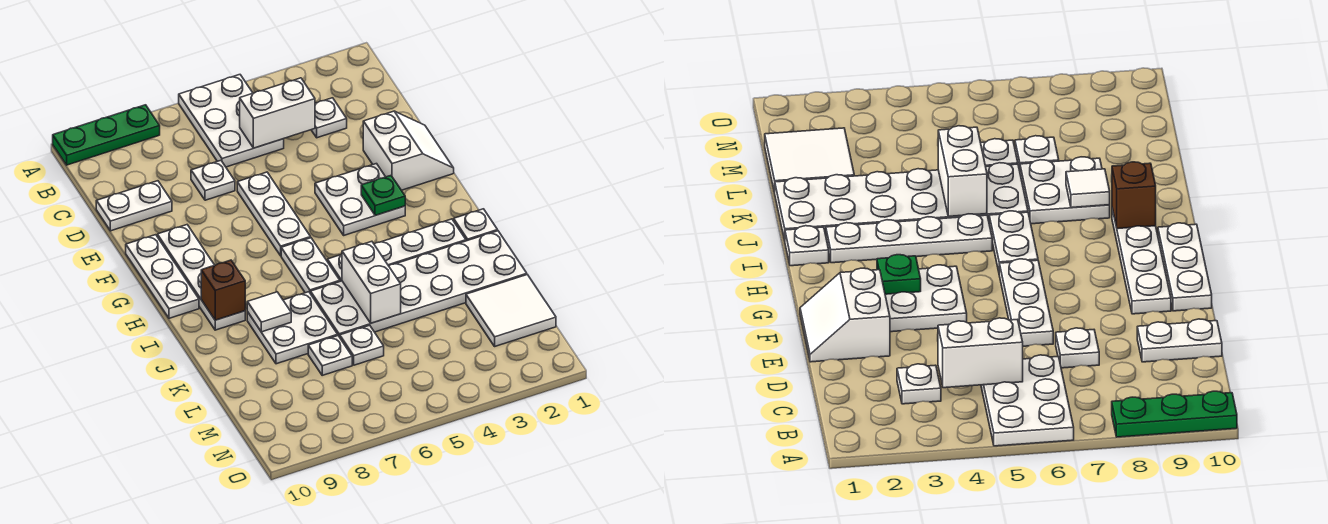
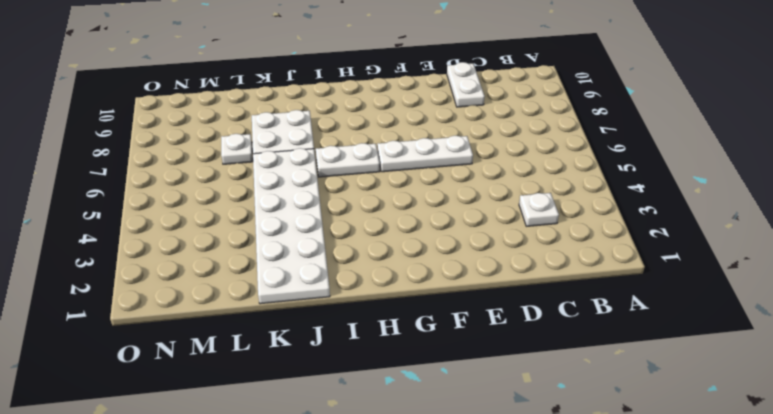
none -> white 2x3 plate [179,75,284,167]
none -> green 1x3 plate [53,105,160,165]
none -> white 1x1 plate [191,160,235,200]

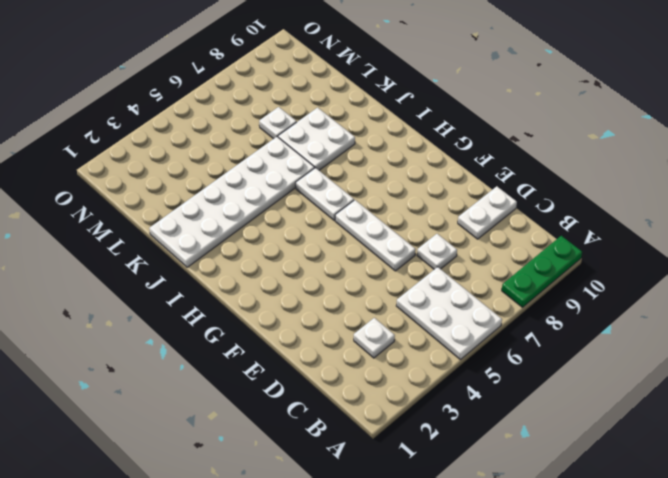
none -> white 2x2 slope [363,111,454,190]
none -> white 2x2 plate [315,164,405,235]
none -> white 1x4 plate [157,225,245,330]

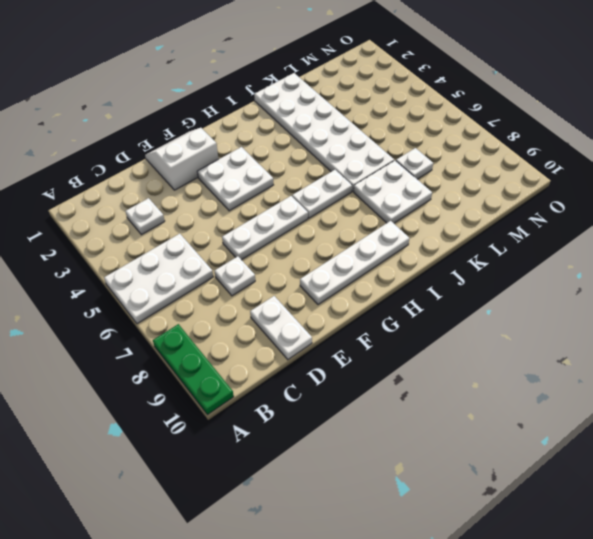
none -> white 1x3 plate [126,235,199,318]
none -> white 1x1 plate [454,209,498,241]
none -> white 1x4 plate [327,219,466,281]

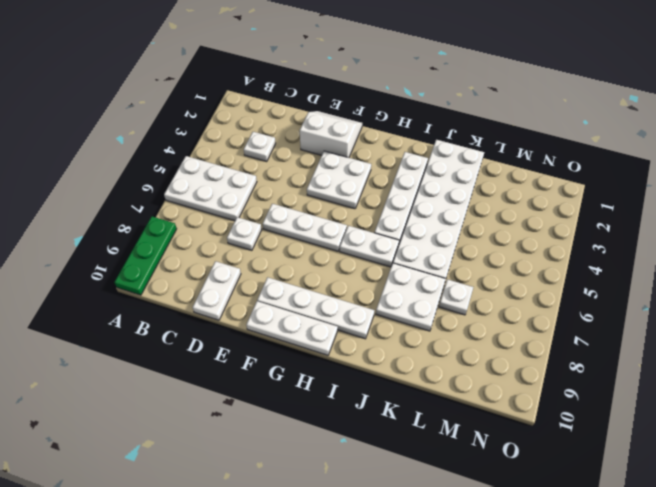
none -> white 1x1 plate [454,209,498,241]
none -> white 2x2 tile [466,275,556,346]
none -> white 1x1 plate [340,325,384,365]

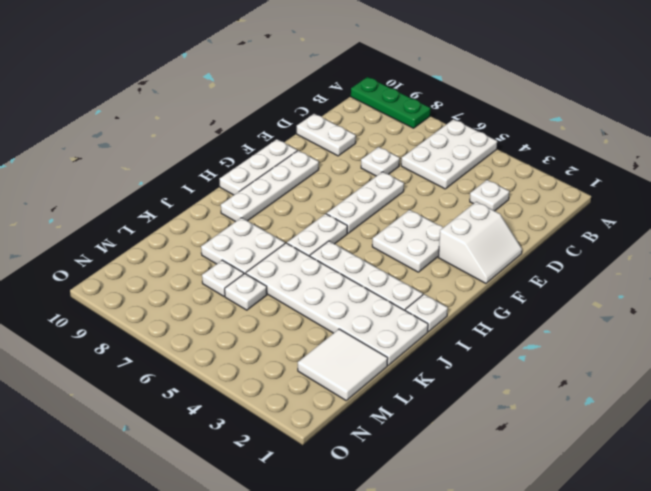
none -> white 1x2 brick [240,78,315,148]
none -> green 1x1 plate [361,176,405,216]
none -> brown 1x1 brick [201,260,245,320]

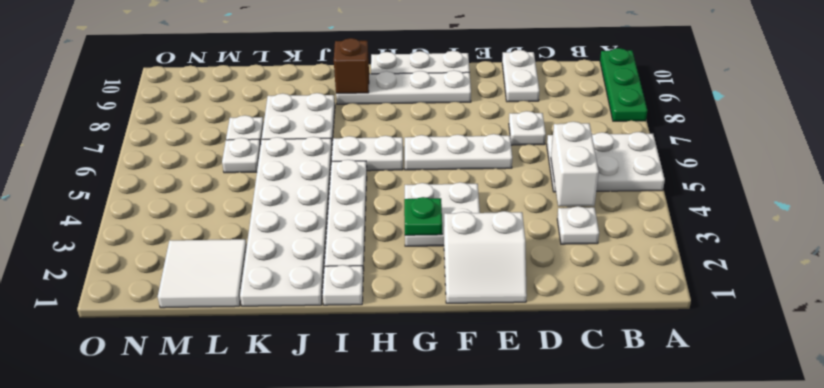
none -> white 1x2 brick [342,241,401,323]
none -> white 1x1 tile [247,292,291,332]

